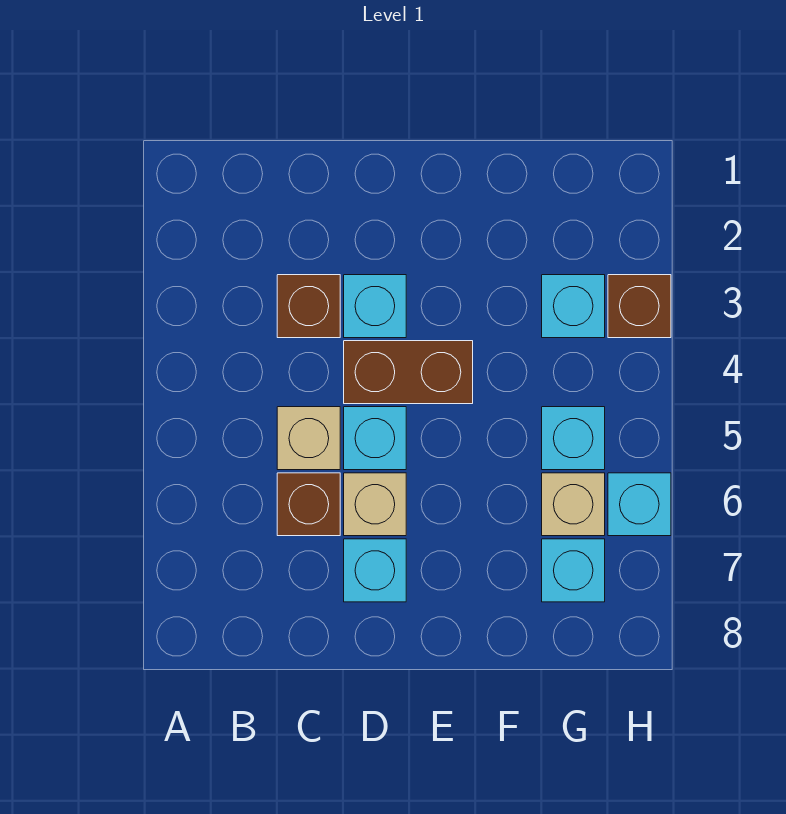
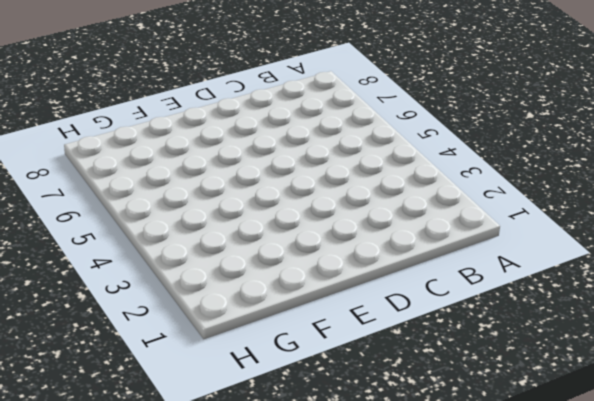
none -> brown 1x1 brick [277,275,340,338]
none -> tan 1x1 brick [277,407,340,470]
none -> brown 1x1 brick [277,473,340,536]

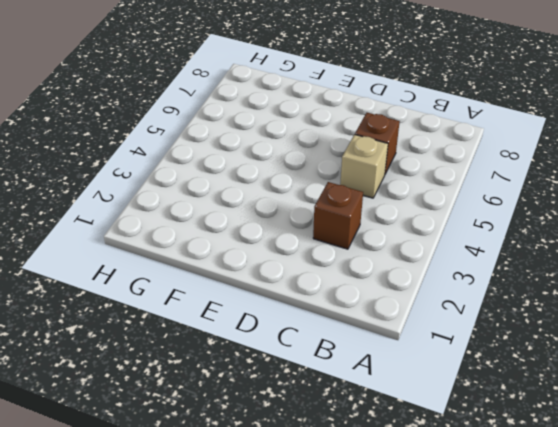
none -> cyan 1x1 brick [344,275,406,338]
none -> brown 1x2 brick [344,341,473,404]
none -> cyan 1x1 brick [344,407,406,470]

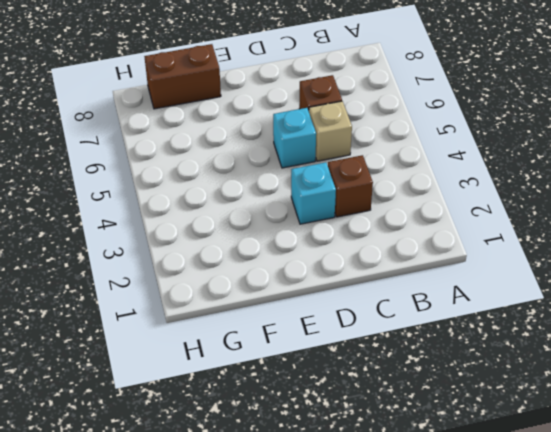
brown 1x2 brick [144,44,221,109] -> brown 1x2 brick moved to [344,341,473,404]
none -> tan 1x1 brick [344,473,406,536]
none -> cyan 1x1 brick [344,539,406,602]
none -> cyan 1x1 brick [542,275,605,338]

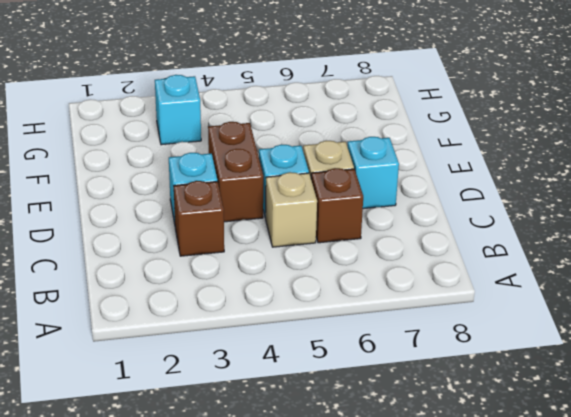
none -> cyan 1x1 brick [542,407,605,470]
none -> tan 1x1 brick [542,473,605,536]
none -> cyan 1x1 brick [542,539,605,602]

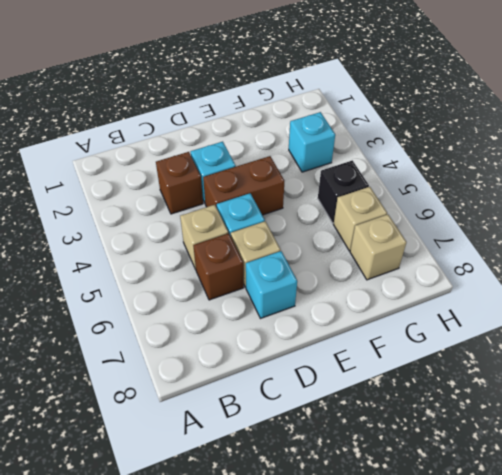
black 1x1 brick [318,160,369,223] -> cyan 1x1 brick [542,407,605,470]
tan 1x1 brick [350,214,406,280] -> cyan 1x1 brick [542,539,605,602]
none -> brown 1x1 brick [608,275,671,338]
none -> cyan 1x1 brick [608,473,671,536]

